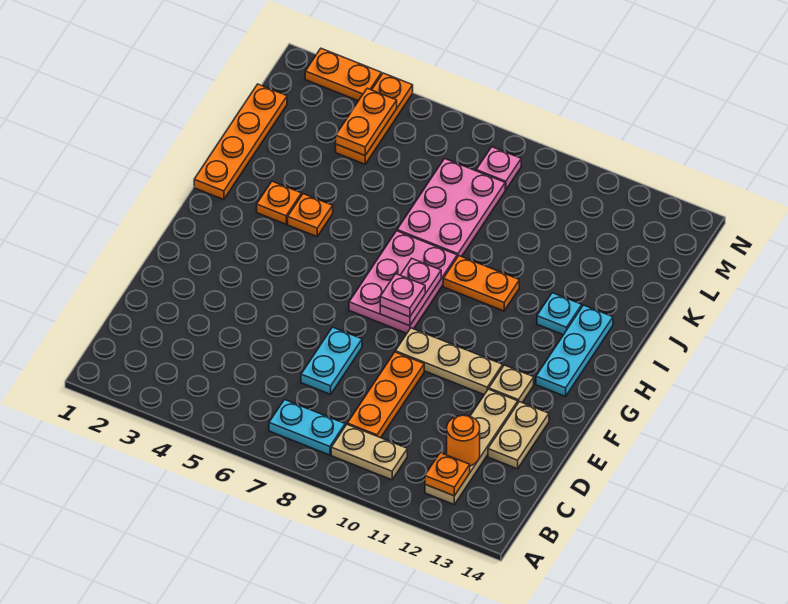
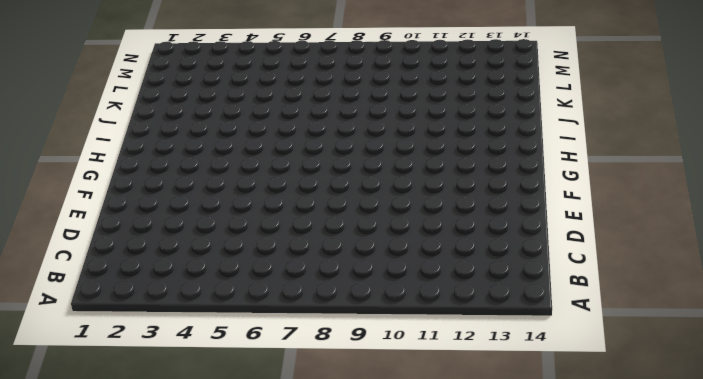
none -> cyan 1x2 plate [269,400,345,455]
none -> tan 1x2 plate [331,425,407,480]
none -> tan 1x4 plate [425,389,518,504]

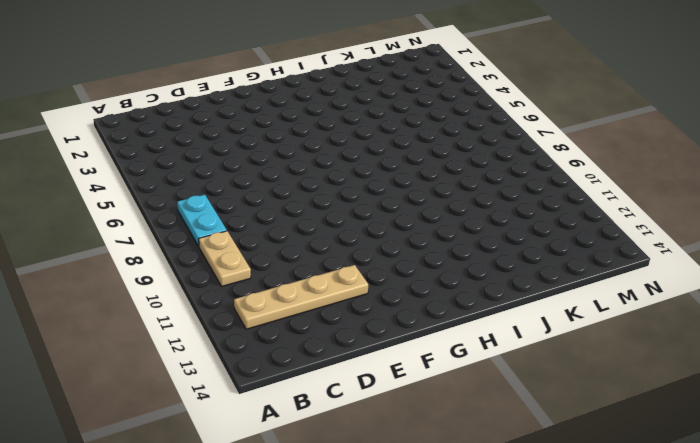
none -> orange 1x3 plate [347,352,424,438]
none -> cyan 1x2 plate [301,327,362,394]
none -> tan 1x2 plate [488,402,549,469]

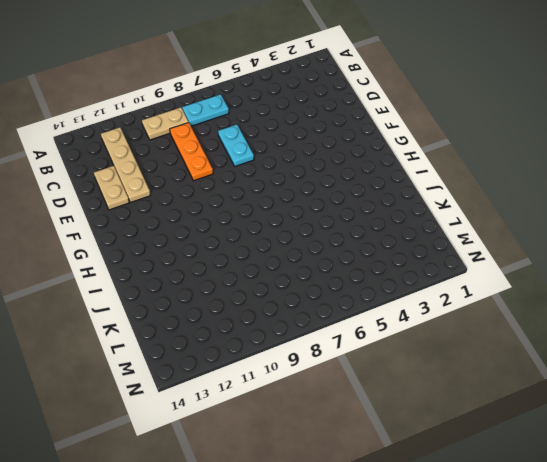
none -> tan 1x3 plate [395,328,503,395]
none -> tan 1x1 plate [489,365,534,403]
none -> pink 2x3 plate [349,231,457,333]

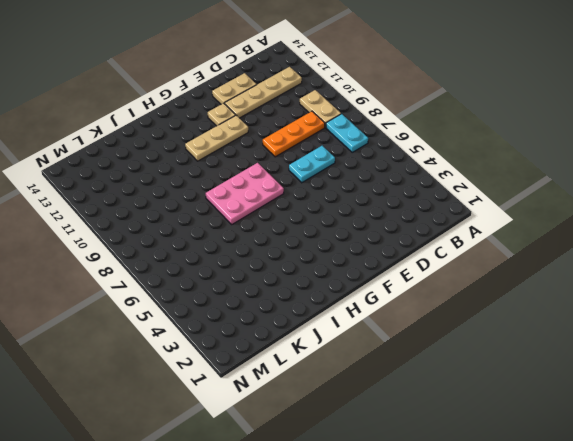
tan 1x3 plate [185,115,248,161] -> tan 1x3 plate turned to [395,328,503,395]
none -> cyan 1x3 plate [536,305,613,396]
none -> orange 1x4 plate [194,84,287,200]
none -> orange 1x1 plate [257,181,301,224]

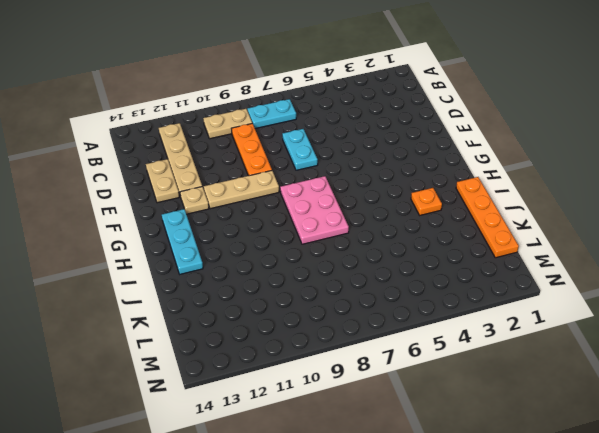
none -> orange 1x1 plate [288,194,333,237]
none -> orange 1x2 plate [443,256,519,311]
none -> cyan 1x1 plate [537,293,582,335]

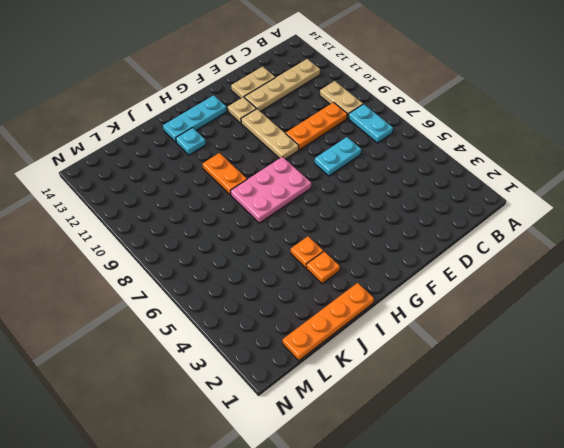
none -> pink 2x3 plate [397,159,505,257]
none -> orange 1x3 plate [336,73,413,164]
none -> pink 1x1 plate [476,147,521,190]

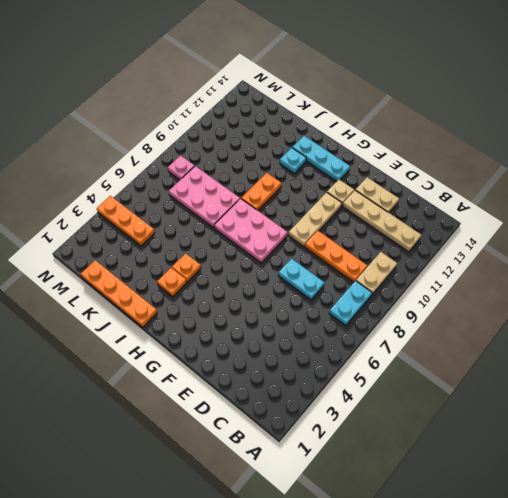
none -> orange 1x2 plate [305,49,381,101]
none -> orange 1x1 plate [425,453,470,496]
none -> orange 1x1 round brick [447,415,480,466]

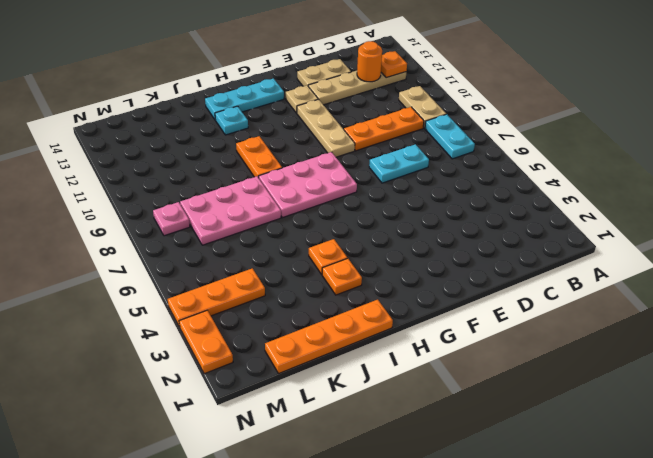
none -> pink 1x2 plate [380,259,441,326]
none -> orange 1x2 plate [336,88,397,155]
none -> pink 1x1 plate [380,274,425,317]

